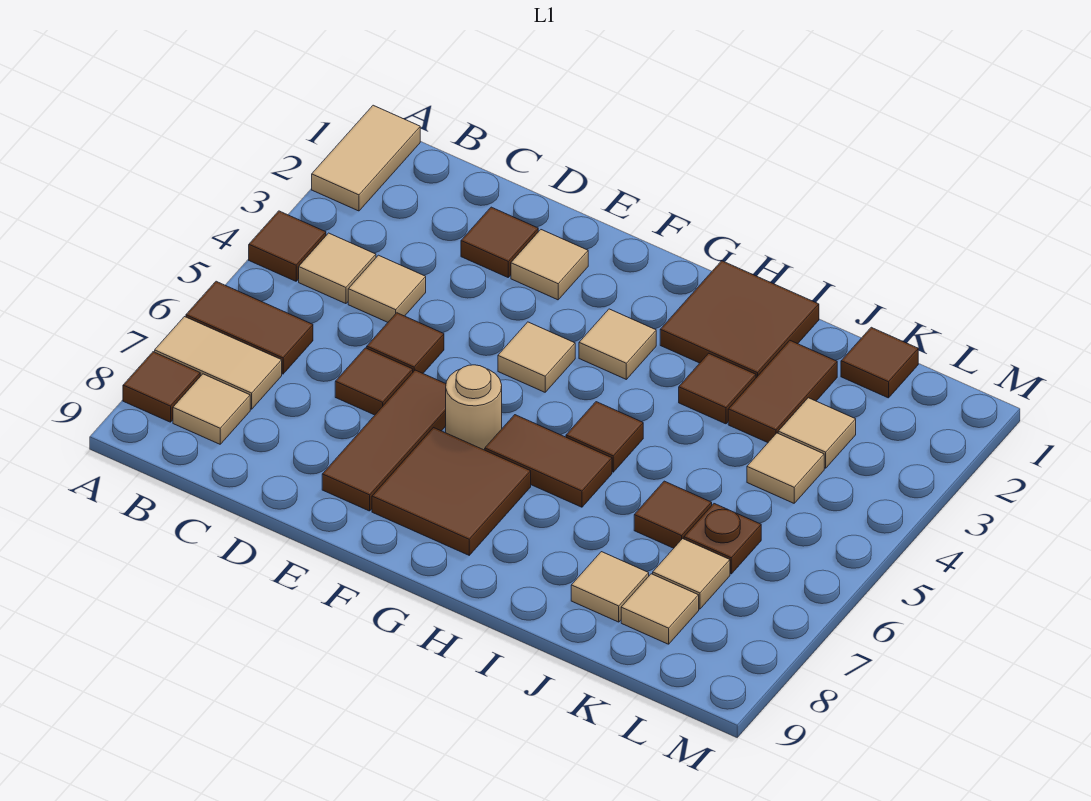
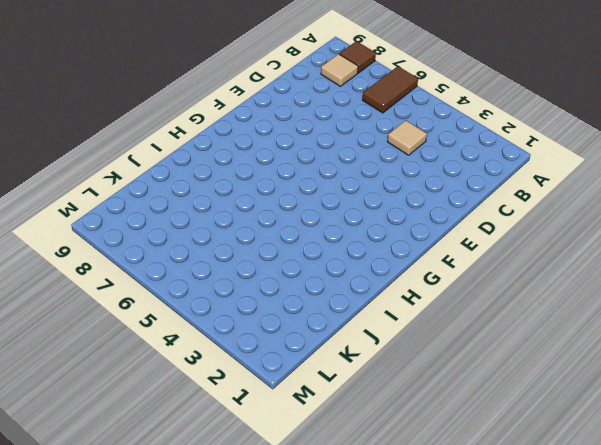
none -> tan 1x2 tile [312,105,420,211]
none -> brown 1x1 tile [249,211,326,281]
none -> tan 1x2 tile [155,317,282,409]
none -> tan 1x1 tile [299,233,376,304]

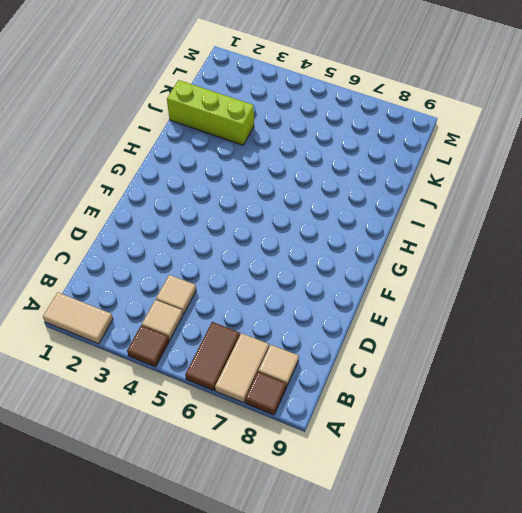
lime 1x3 brick [167,80,254,145] -> brown 1x2 tile [728,341,837,443]
none -> brown 1x1 tile [461,207,538,277]
none -> brown 1x1 tile [367,313,444,373]
none -> brown 1x1 tile [335,348,413,415]
none -> tan 1x1 tile [511,230,588,300]

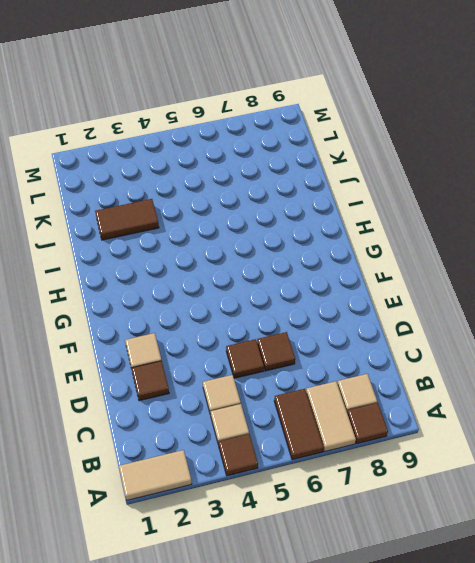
none -> brown 1x3 tile [322,370,446,511]
none -> tan 1x1 tile [498,322,575,392]
none -> tan 1x1 round brick [446,365,502,450]
none -> brown 2x2 tile [372,428,531,555]

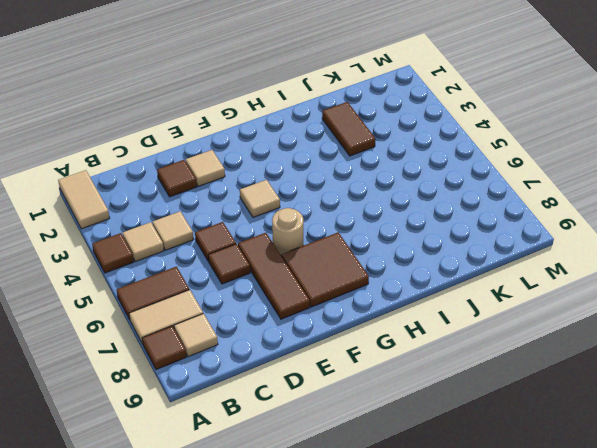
none -> tan 1x1 tile [579,309,656,379]
none -> brown 1x2 tile [485,415,612,507]
none -> brown 2x2 tile [660,261,819,378]
none -> brown 1x1 tile [566,402,643,472]

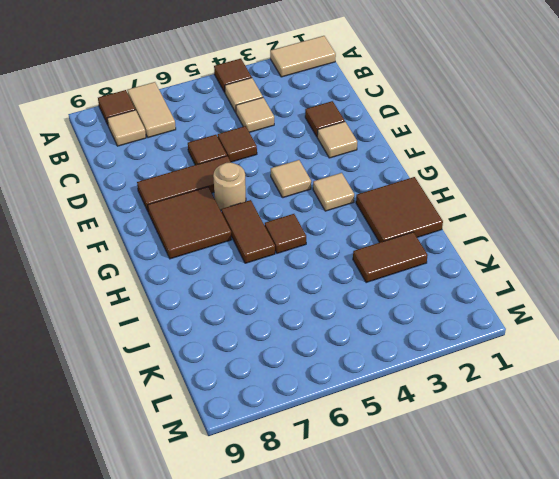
none -> brown 1x2 tile [186,281,313,374]
none -> brown 1x1 tile [679,353,756,424]
none -> brown 1x1 tile [634,481,712,548]
none -> tan 1x1 tile [571,552,649,622]

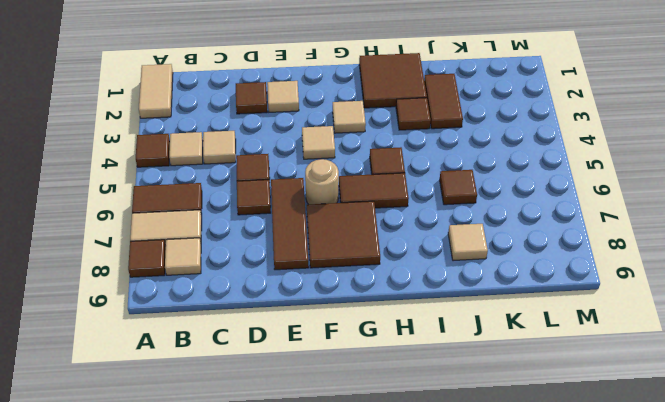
none -> brown 1x1 tile [841,327,918,398]
none -> tan 1x1 tile [778,398,856,468]
none -> tan 1x1 tile [747,433,824,503]
none -> brown 1x1 plate [684,504,761,574]

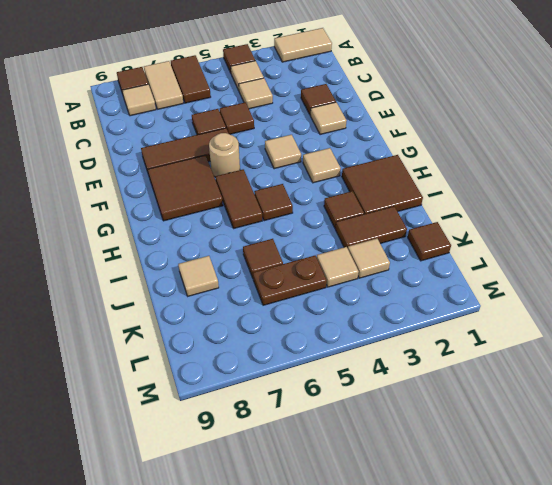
brown 1x2 plate [253,256,327,305] -> brown 1x1 plate [684,504,761,574]
none -> tan 1x1 tile [653,539,730,609]
none -> tan 1x1 tile [621,574,699,644]

